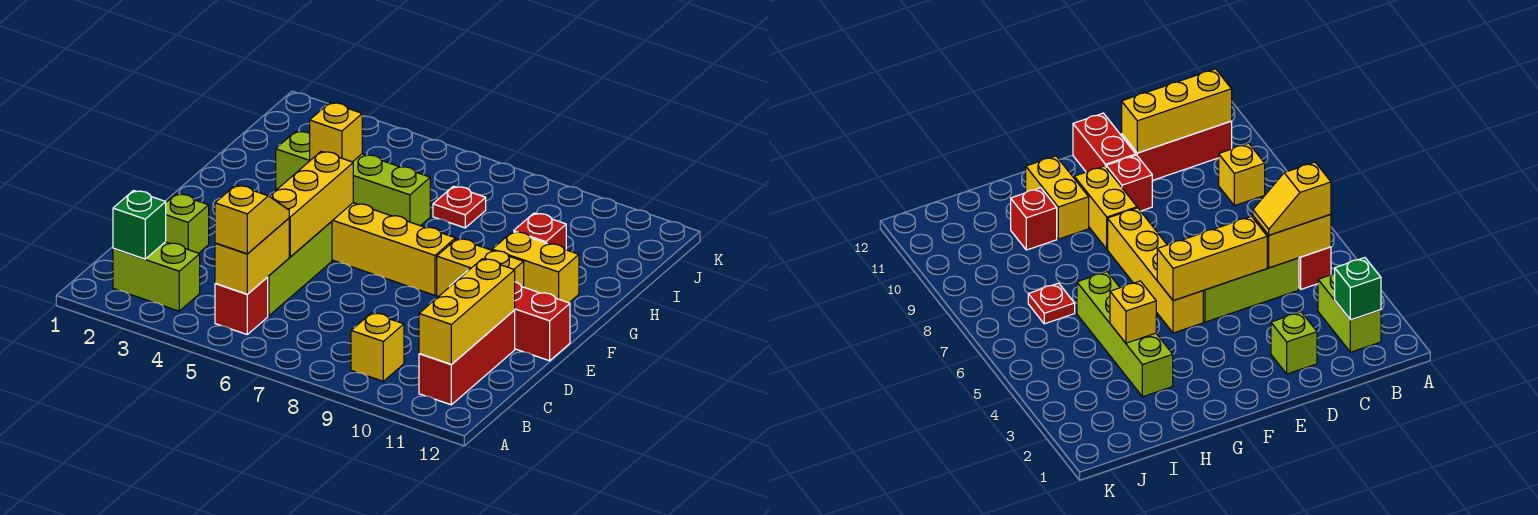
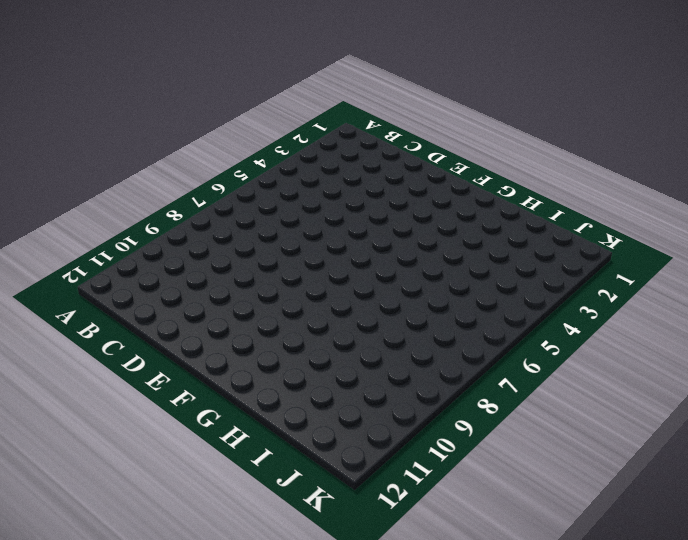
none -> lime 1x2 brick [113,242,200,311]
none -> red 1x1 brick [215,277,268,334]
none -> yellow 1x1 brick [351,313,404,381]

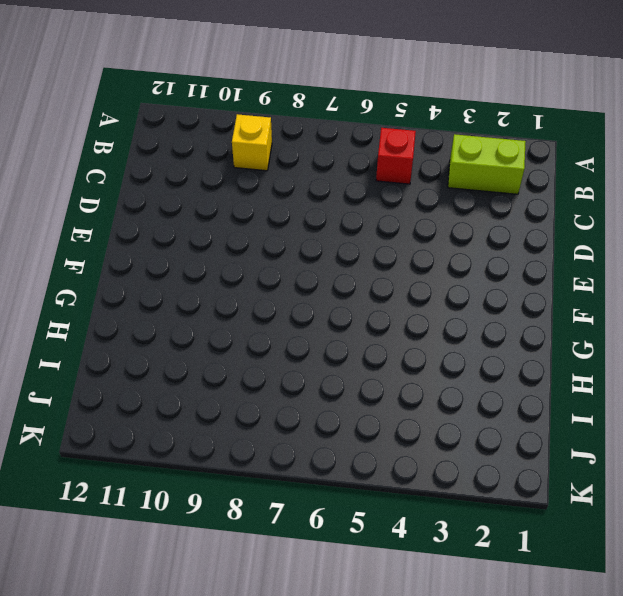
none -> red 1x3 brick [419,310,515,405]
none -> lime 1x3 brick [268,221,332,316]
none -> lime 1x1 brick [166,194,209,253]

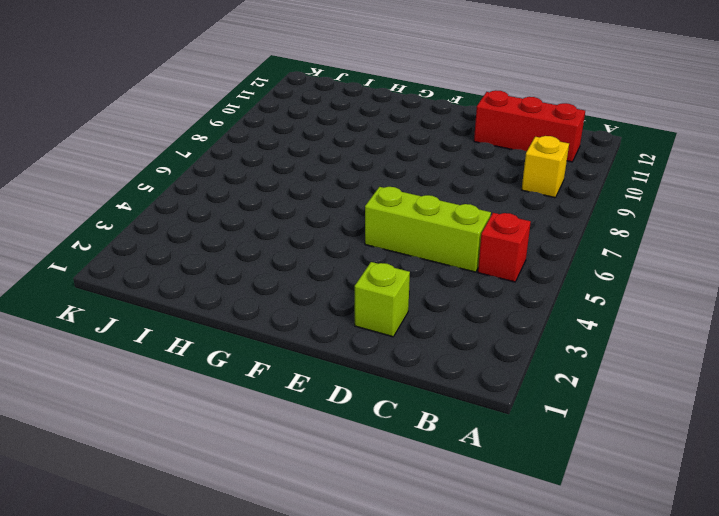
none -> lime 1x2 brick [113,242,200,311]
none -> red 1x1 brick [1106,155,1152,211]
none -> red 1x2 brick [515,282,570,361]

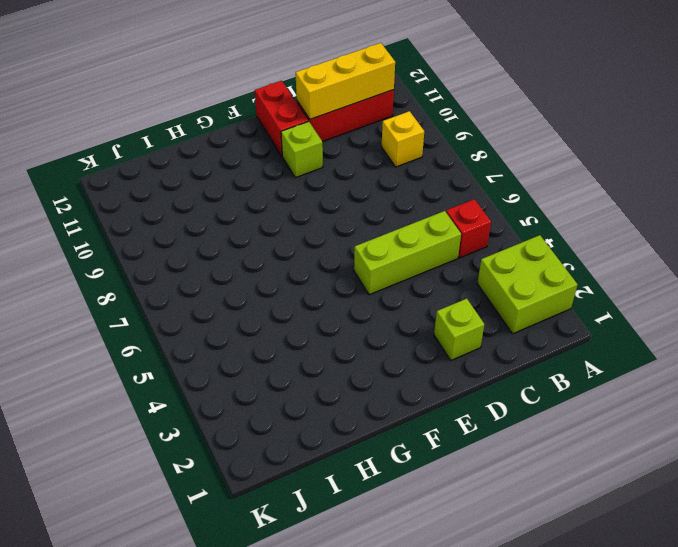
lime 2x2 brick [477,235,578,334] -> lime 1x2 brick [113,242,200,311]
lime 1x1 brick [281,121,323,178] -> red 1x1 brick [1106,155,1152,211]
none -> yellow 1x4 brick [332,203,456,295]
none -> yellow 1x2 brick [437,239,524,297]
none -> yellow 1x2 brick [492,232,579,303]

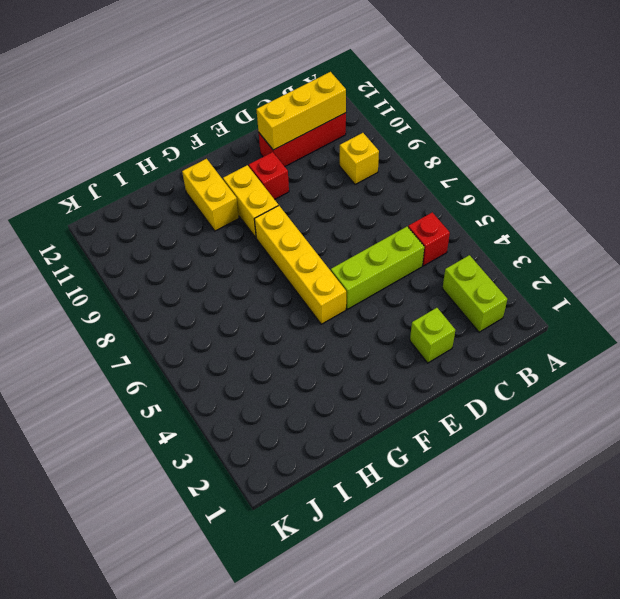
none -> red 1x2 brick [515,282,570,361]
none -> lime 1x4 brick [276,131,430,226]
none -> red 1x1 brick [514,213,566,250]

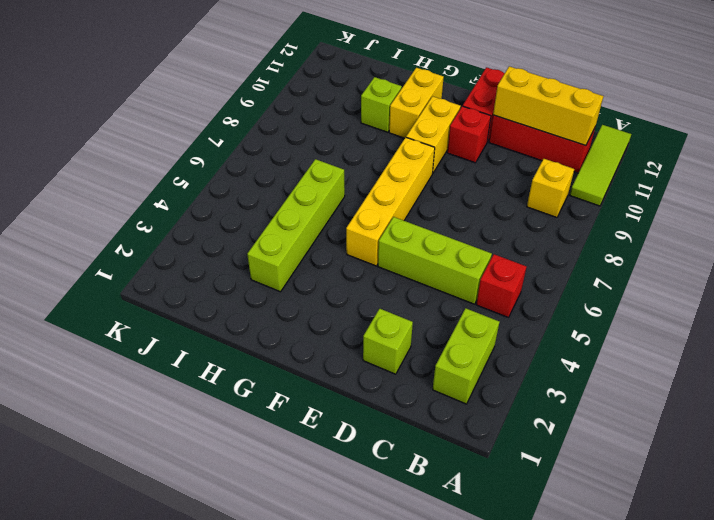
lime 1x3 tile [570,125,631,206] -> none
lime 1x1 brick [361,77,402,132] -> red 1x1 brick [514,213,566,250]
none -> red 1x1 plate [433,186,486,228]
none -> green 1x1 brick [113,191,166,259]
none -> yellow 1x2 brick [215,218,289,294]

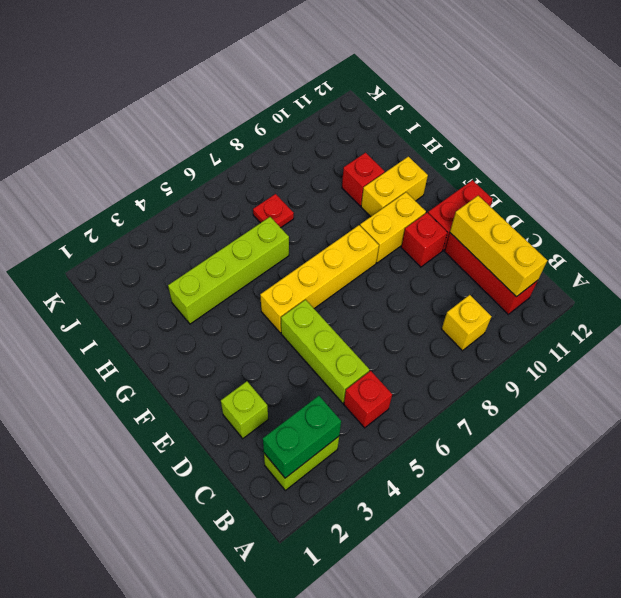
green 1x2 brick [263,396,341,478] -> green 1x1 brick [113,191,166,259]
none -> yellow 1x2 brick [215,218,289,294]
none -> yellow 1x3 brick [269,151,353,257]
none -> yellow 1x1 brick [310,103,362,162]

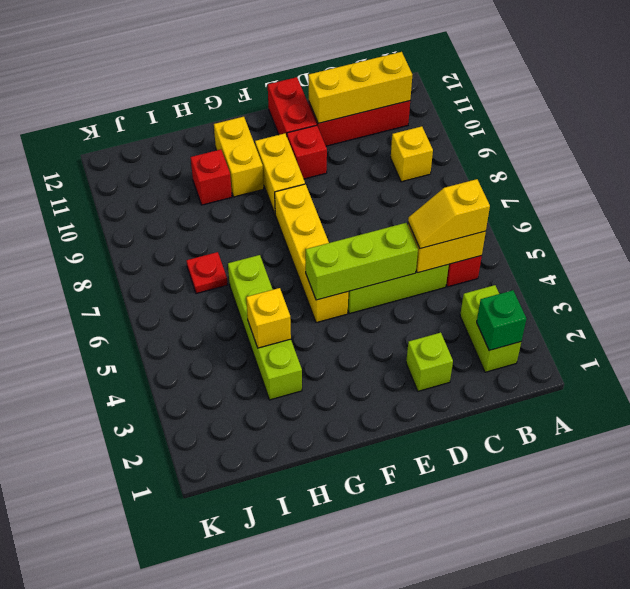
lime 1x3 brick [306,223,418,300] -> yellow 1x3 brick [269,151,353,257]

